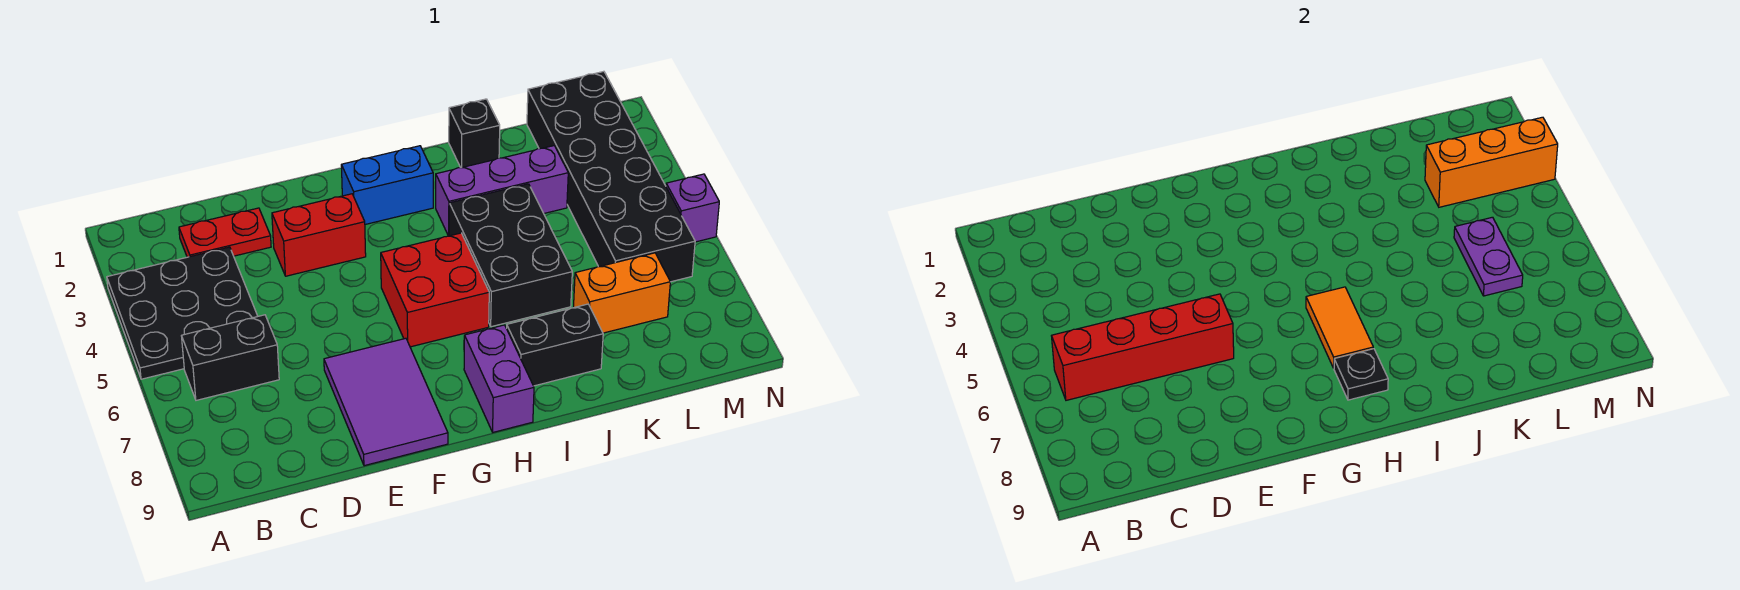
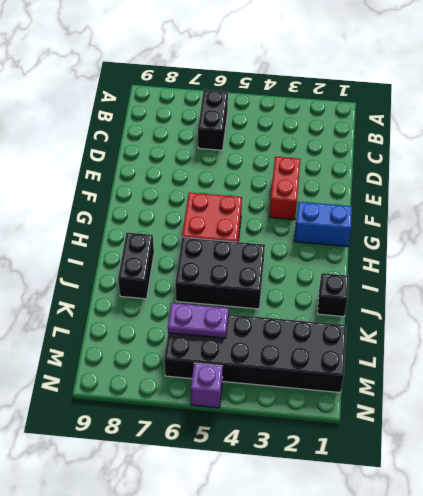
blue 1x2 brick [295,202,352,247] -> blue 1x2 brick turned to [341,146,433,224]
none -> black 3x3 plate [107,247,258,379]
none -> red 1x2 plate [179,208,271,257]
none -> purple 2x3 tile [324,338,448,466]

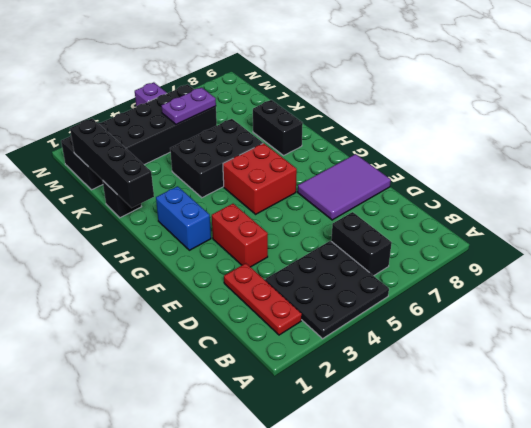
red 1x3 plate [224,263,302,335] -> red 1x2 plate [179,208,271,257]
black 1x4 brick [70,119,154,208] -> none
none -> purple 1x2 brick [464,325,534,432]
none -> purple 1x3 brick [435,146,568,236]
none -> orange 1x2 brick [573,253,670,333]

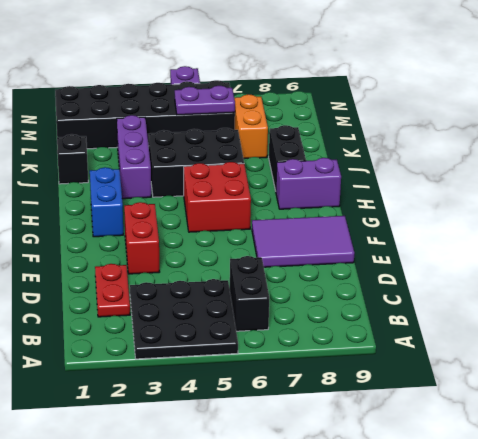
none -> red 1x4 brick [1052,294,1234,400]
none -> orange 1x2 tile [1306,287,1373,368]
none -> black 1x1 plate [1334,349,1388,400]

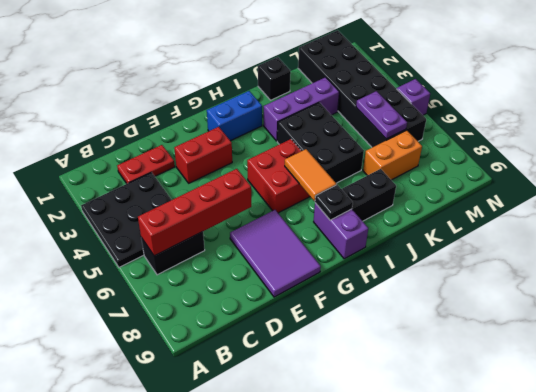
none -> orange 1x3 brick [1425,117,1558,207]

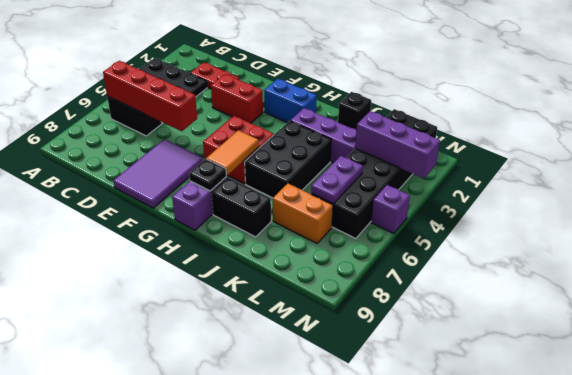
purple 1x3 brick [355,111,440,178] -> orange 1x3 brick [1425,117,1558,207]

